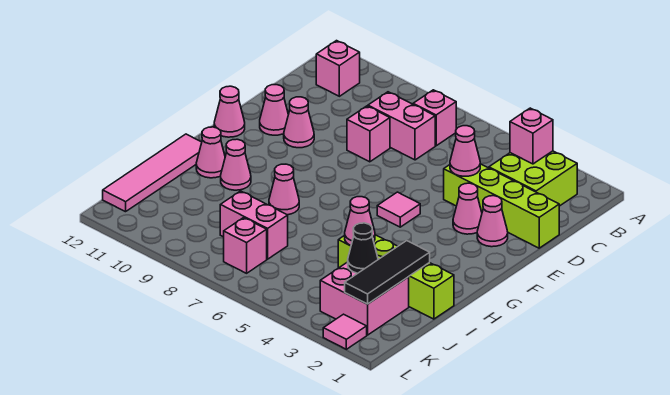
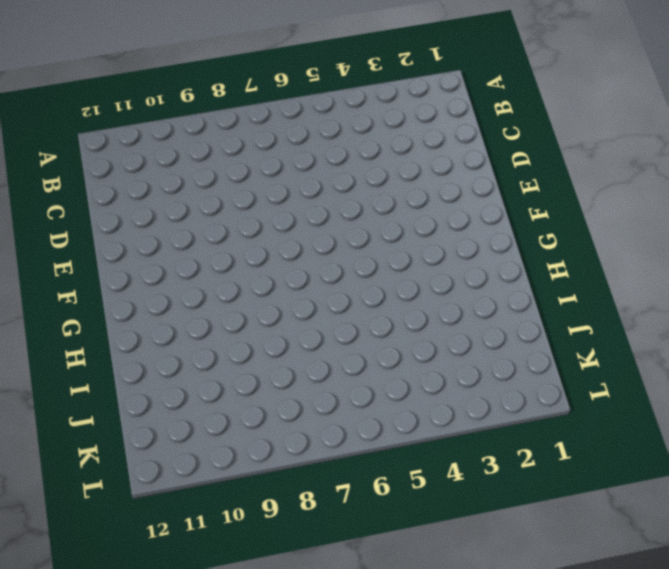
none -> lime 2x2 brick [489,151,577,206]
none -> pink 1x1 brick [413,90,456,146]
none -> pink 1x1 brick [316,41,360,96]

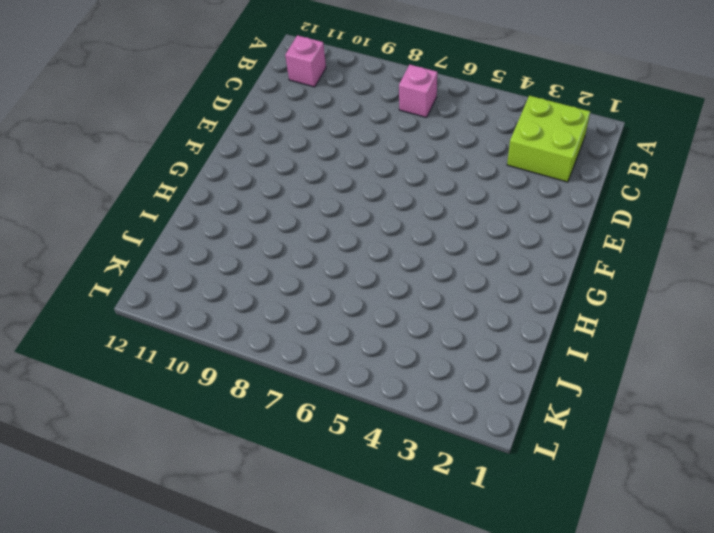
none -> pink 1x2 brick [368,92,435,160]
none -> lime 1x4 brick [444,164,559,248]
none -> pink 1x1 brick [347,106,390,162]

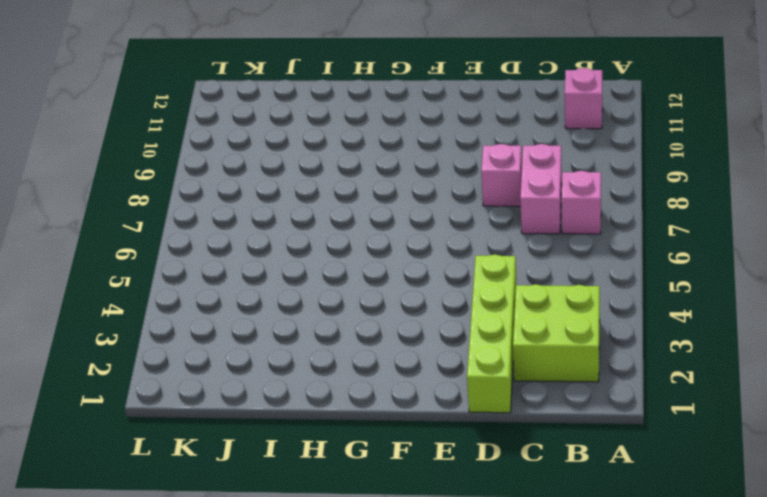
none -> pink 1x1 cone [477,196,508,247]
none -> pink 1x1 cone [453,183,482,234]
none -> pink 1x1 cone [284,97,314,148]

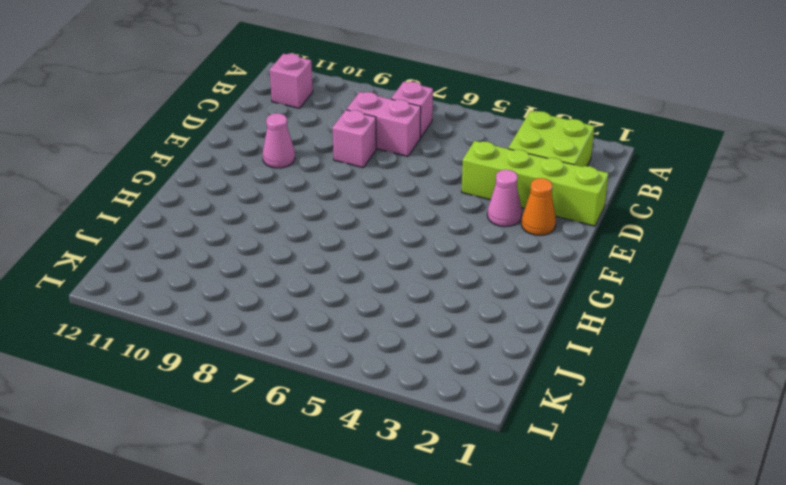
orange 1x1 cone [521,178,556,235] -> pink 1x1 cone [477,196,508,247]
none -> pink 1x1 cone [260,85,288,135]
none -> pink 1x1 tile [377,192,420,227]
none -> pink 1x1 cone [214,86,245,137]

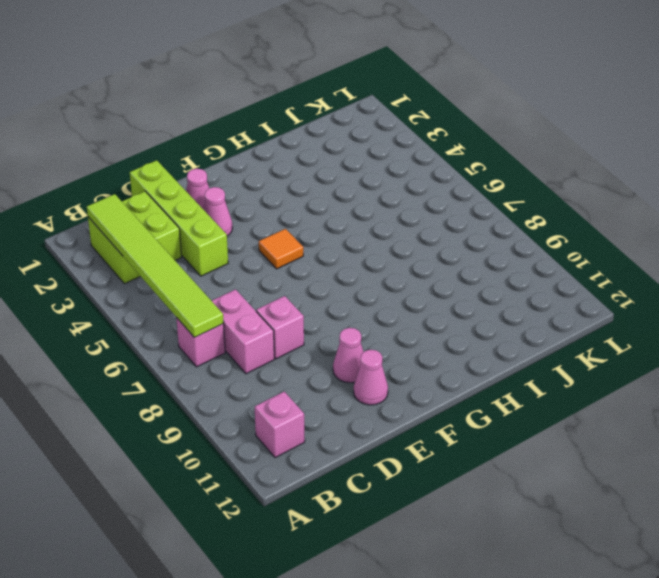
lime 1x6 tile [87,194,224,337] -> pink 1x1 brick [510,108,553,164]
orange 1x1 tile [259,229,303,269] -> pink 1x1 tile [377,192,420,227]
none -> pink 1x1 cone [214,86,245,137]
none -> pink 1x1 cone [269,164,299,215]
none -> pink 1x1 cone [221,139,251,190]

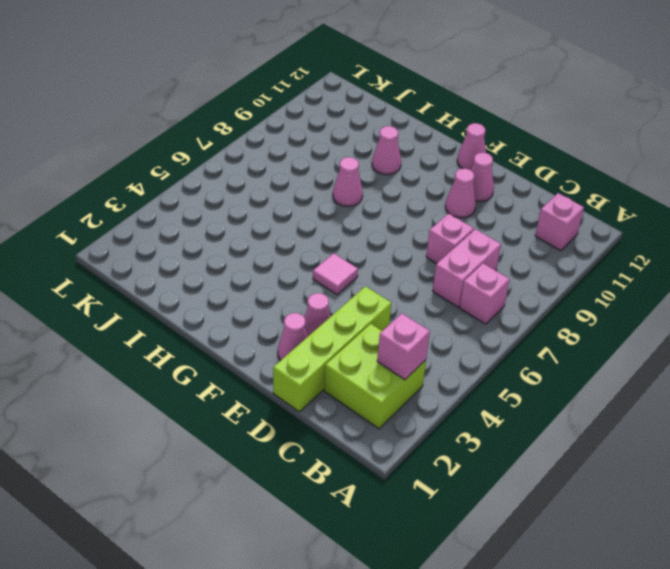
none -> pink 1x1 cone [196,127,225,178]
none -> pink 1x4 tile [103,134,202,212]
none -> lime 1x4 brick [338,235,454,319]

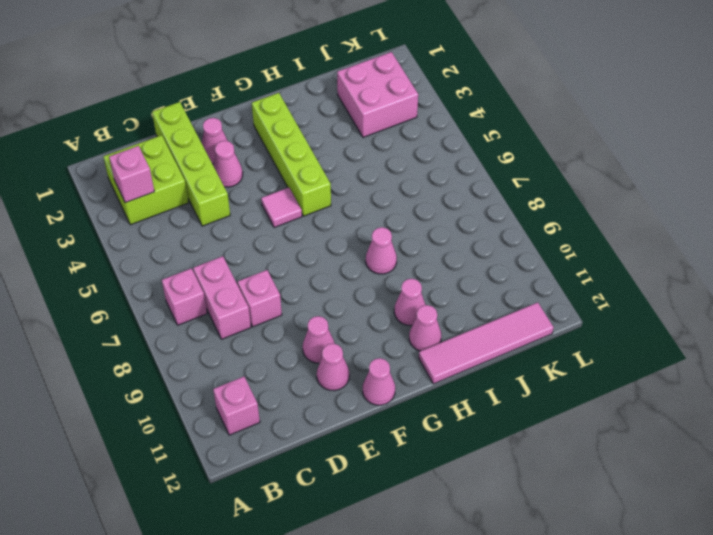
lime 1x4 brick [252,93,331,216] -> lime 1x4 brick moved to [338,235,454,319]
none -> pink 1x2 brick [220,191,288,259]
none -> pink 1x1 brick [224,218,267,273]
none -> pink 1x1 tile [323,314,367,349]

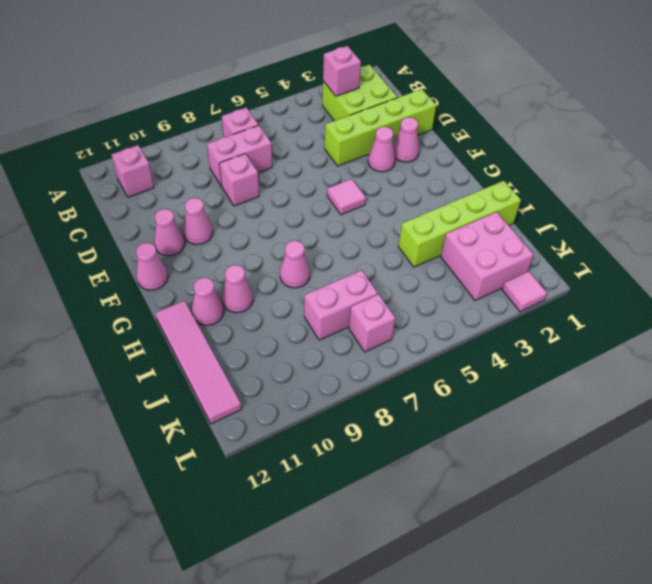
none -> pink 1x1 cone [450,126,480,176]
none -> black 1x3 tile [345,241,430,304]
none -> pink 1x1 cone [345,197,375,245]

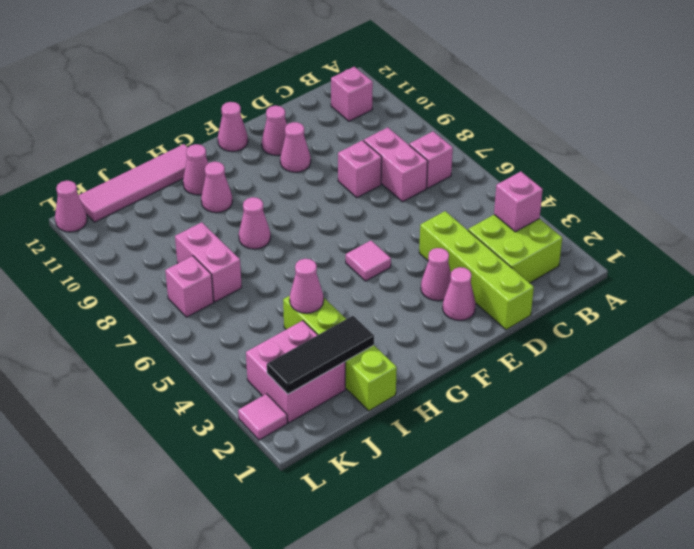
pink 1x1 cone [55,181,87,232] -> pink 1x1 cone moved to [450,126,480,176]
none -> black 1x1 cone [348,223,378,273]

